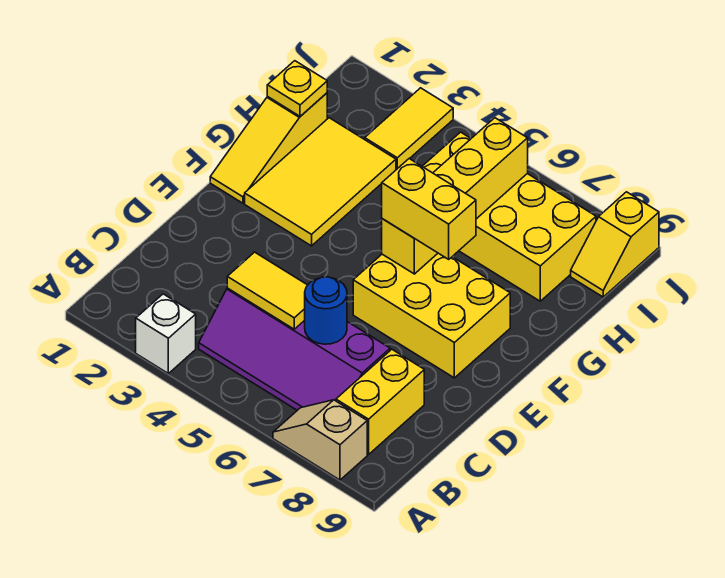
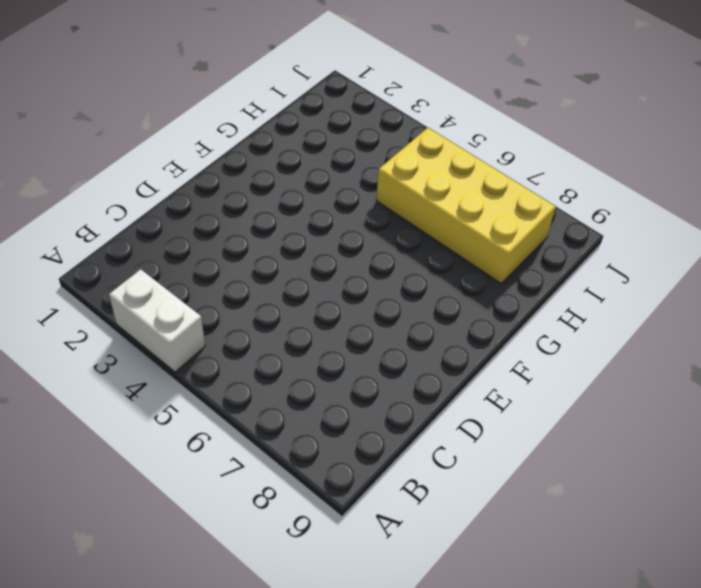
white 1x2 brick [109,269,205,372] -> white 1x1 brick [136,294,196,373]
none -> tan 1x2 slope [273,400,367,480]
none -> purple 2x4 slope [199,288,390,410]
none -> yellow 1x2 brick [336,349,424,454]

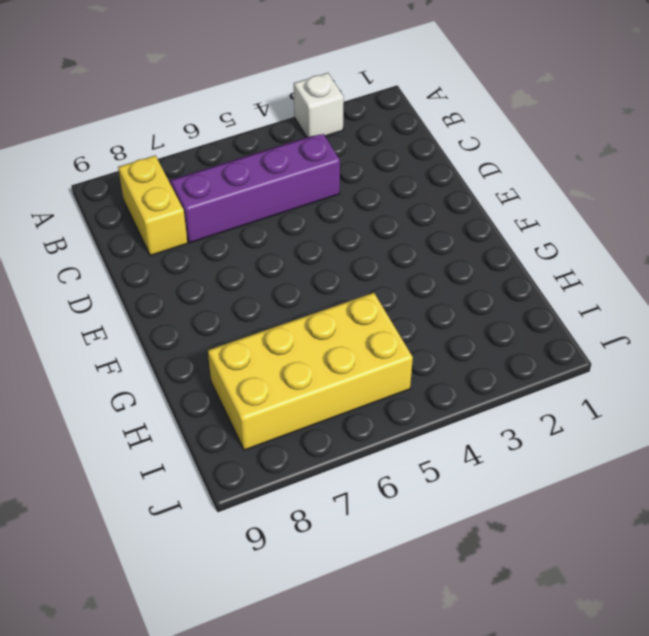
none -> tan 1x2 slope [273,400,367,480]
none -> yellow 2x3 brick [353,253,510,378]
none -> yellow 1x3 slope [210,93,327,203]

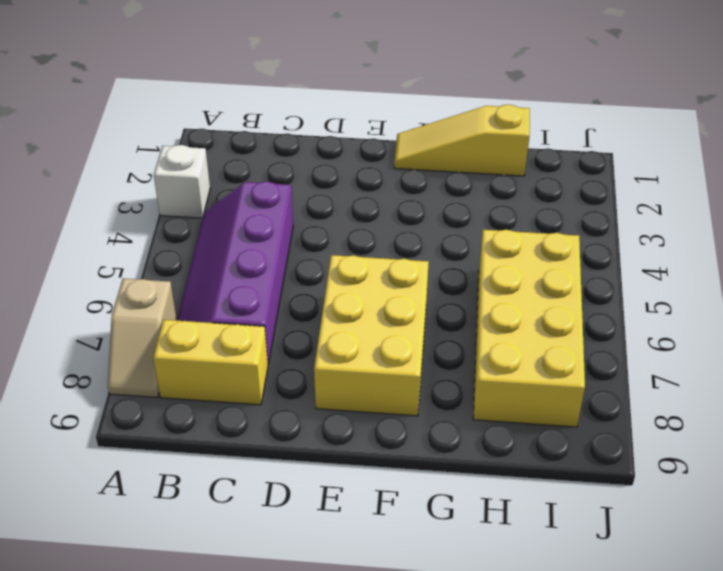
tan 1x2 slope [108,278,177,398] -> tan 1x2 slope turned to [273,400,367,480]
none -> yellow 2x3 tile [245,118,396,246]
none -> yellow 1x2 tile [365,88,453,169]
none -> yellow 1x2 slope [571,192,659,297]

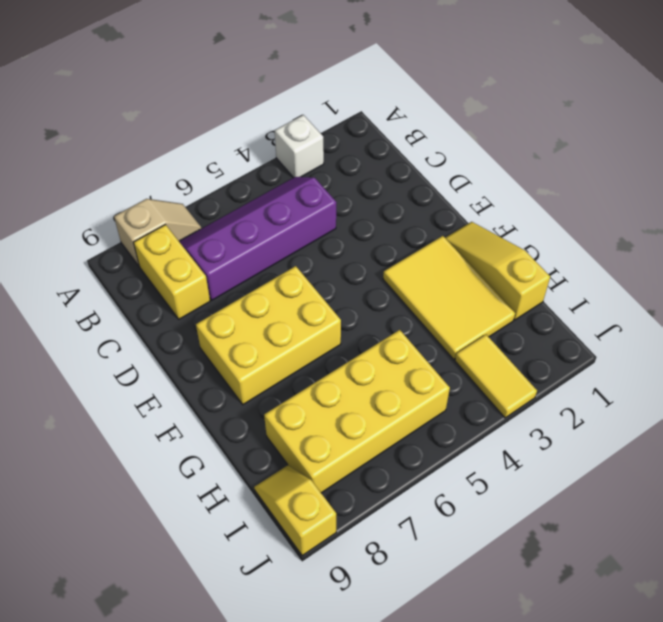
none -> yellow 1x2 tile [227,252,308,329]
none -> blue 1x1 round brick [305,277,347,344]
none -> yellow 1x4 brick [382,118,528,274]

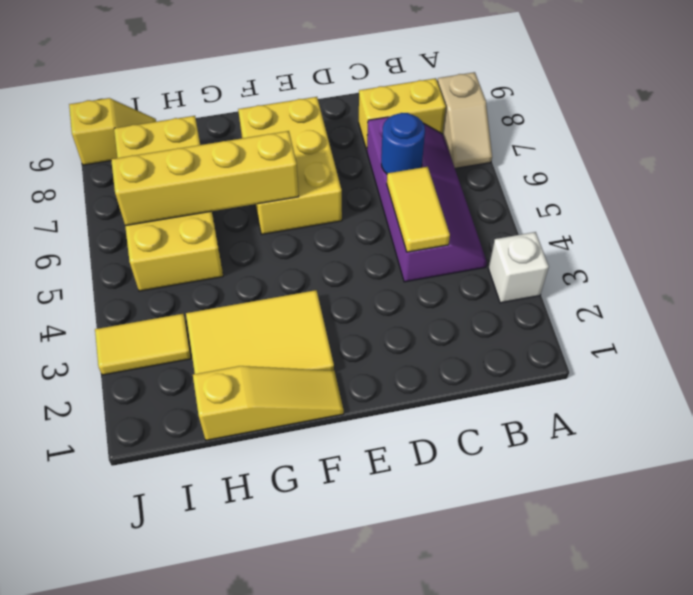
none -> yellow 1x1 plate [267,61,327,116]
none -> yellow 1x2 brick [382,159,476,259]

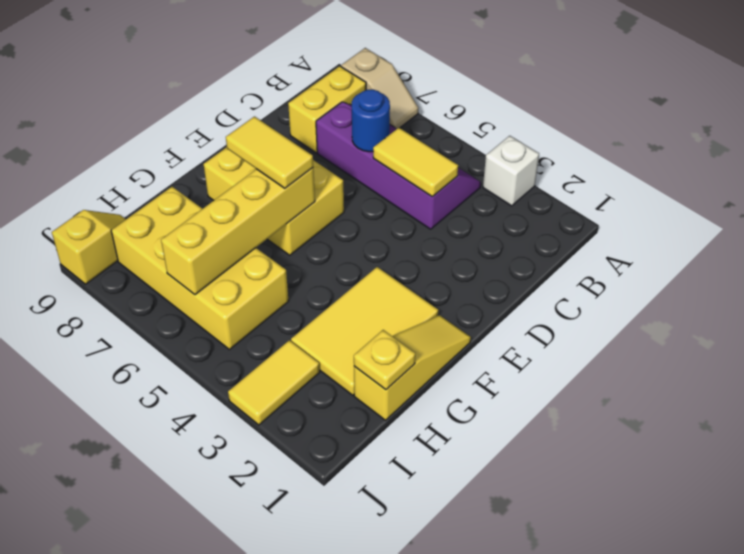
yellow 1x2 tile [226,117,313,188] -> yellow 1x2 brick [382,159,476,259]

